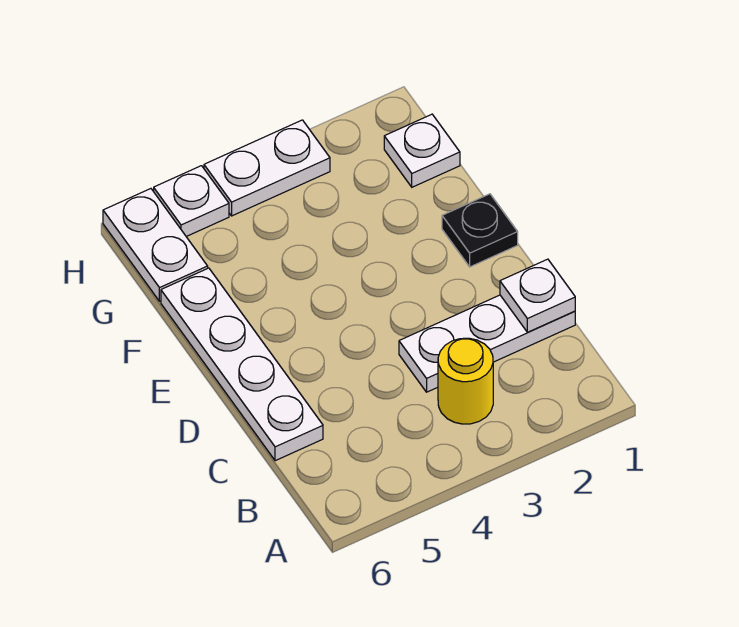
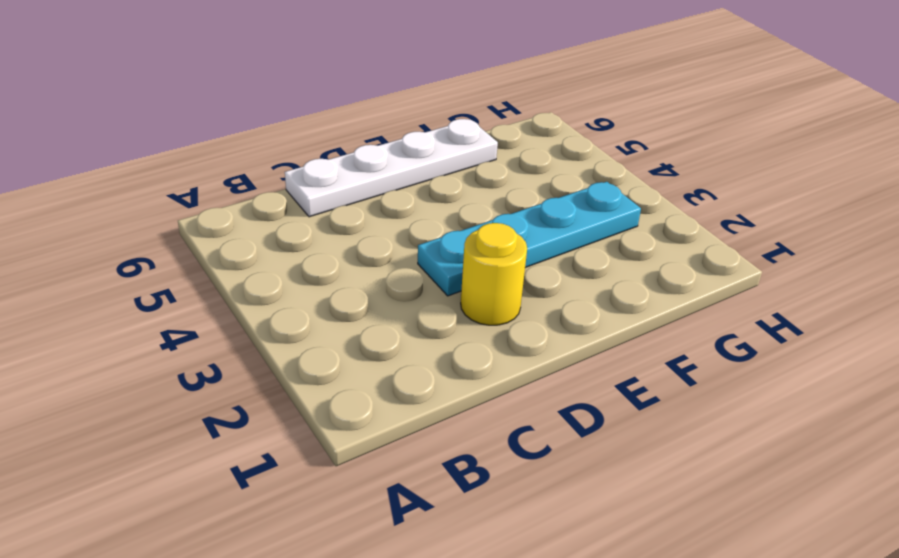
yellow 1x1 round brick [461,223,527,325] -> yellow 1x1 round brick moved to [438,338,493,424]
cyan 1x4 plate [418,182,641,296] -> none
none -> white 1x3 plate [399,295,575,392]
none -> black 1x1 plate [442,194,518,267]

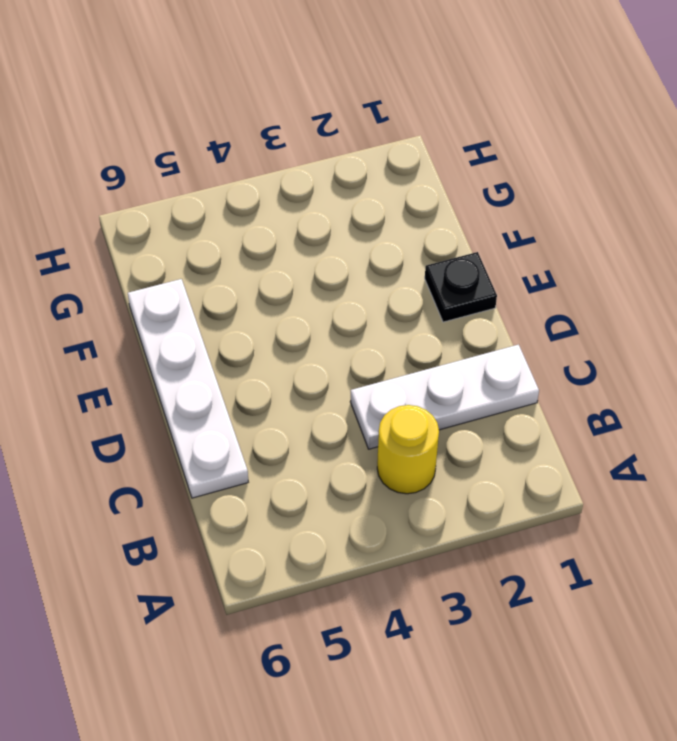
none -> white 1x1 plate [384,114,460,187]
none -> white 1x2 plate [103,189,208,301]

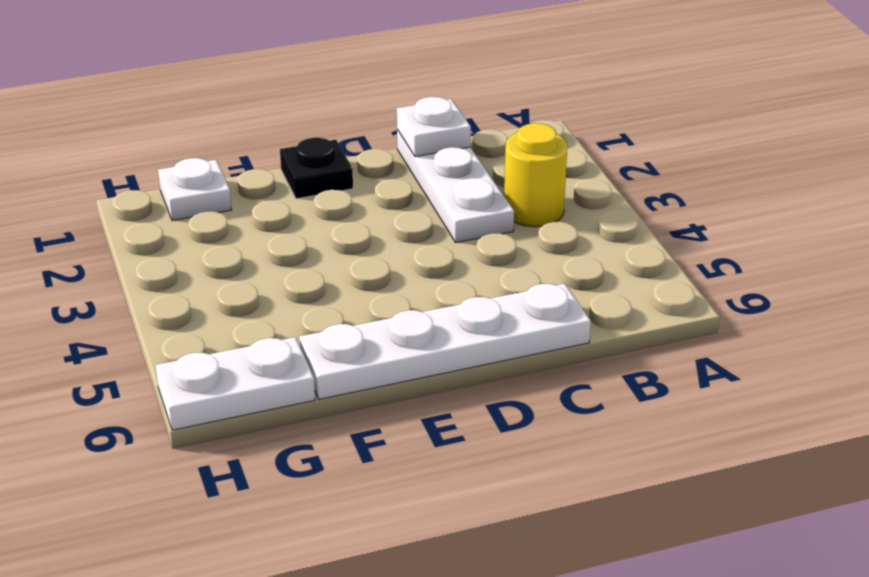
none -> white 1x2 plate [204,120,330,216]
none -> white 1x1 plate [154,166,229,237]

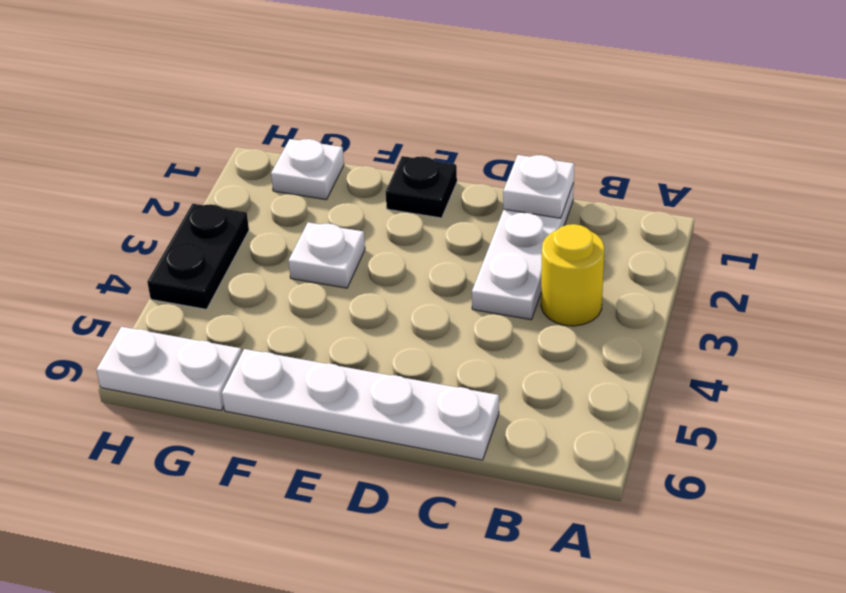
white 1x1 plate [289,222,365,288] -> white 1x1 plate moved to [154,166,229,237]
black 1x2 plate [147,204,249,309] -> white 1x2 plate [204,120,330,216]

